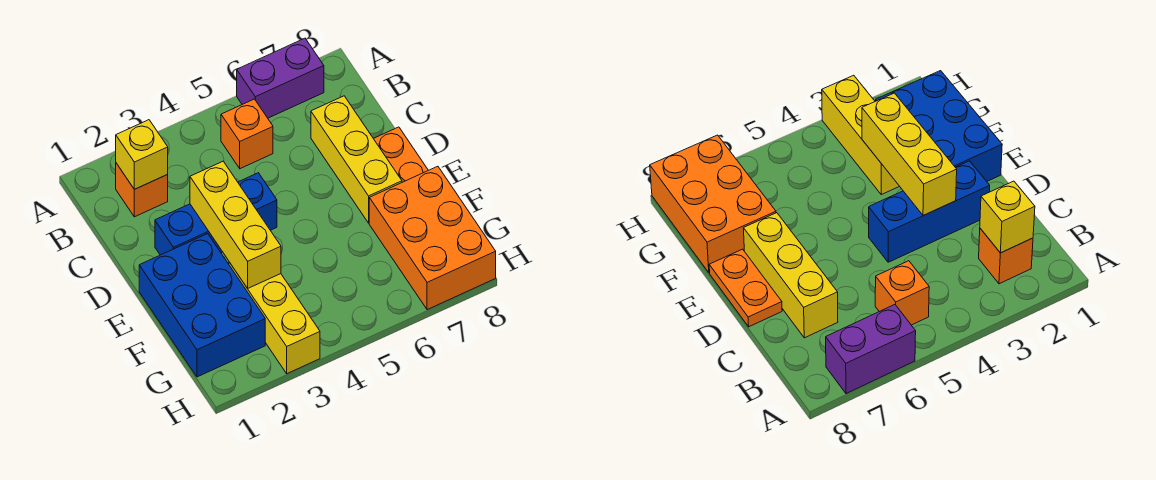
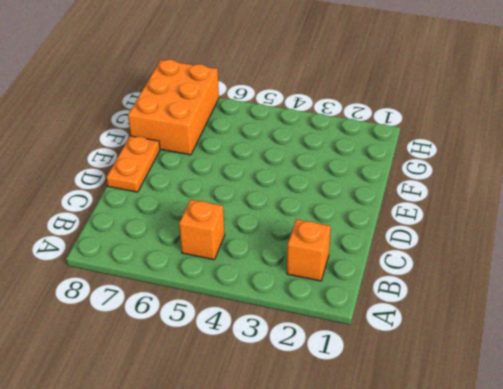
none -> purple 1x2 brick [237,38,324,118]
none -> yellow 1x3 brick [311,96,402,223]

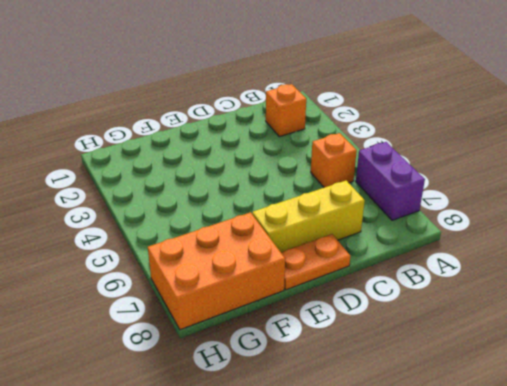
none -> blue 1x3 brick [155,173,277,255]
none -> blue 2x3 brick [139,234,265,377]

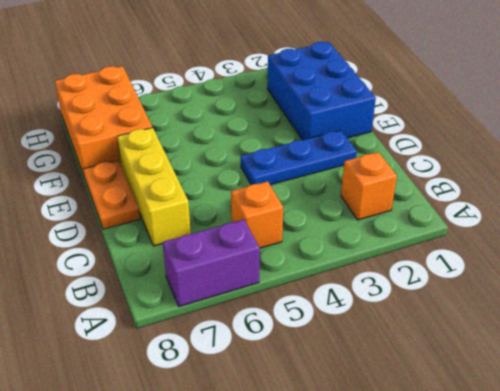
blue 1x3 plate [241,130,357,185] -> blue 1x3 brick [155,173,277,255]
none -> yellow 1x3 brick [229,262,320,374]
none -> yellow 1x1 brick [116,120,168,189]

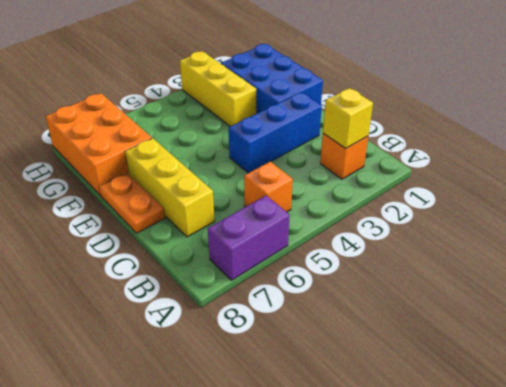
none -> yellow 1x3 brick [190,161,281,288]

